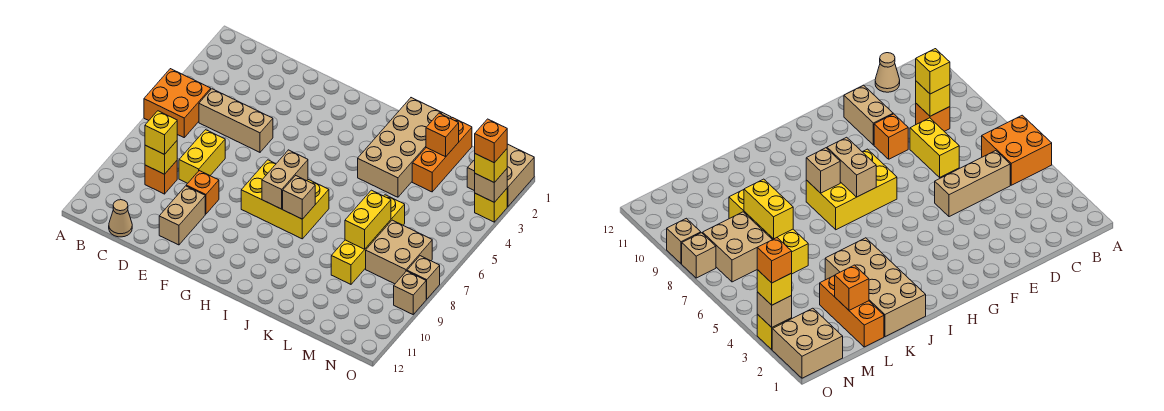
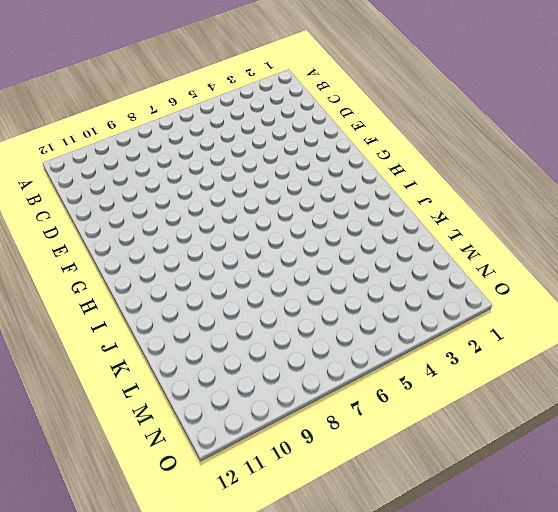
none -> orange 2x2 brick [144,69,211,137]
none -> tan 1x3 brick [199,89,273,152]
none -> orange 1x1 brick [145,161,177,194]

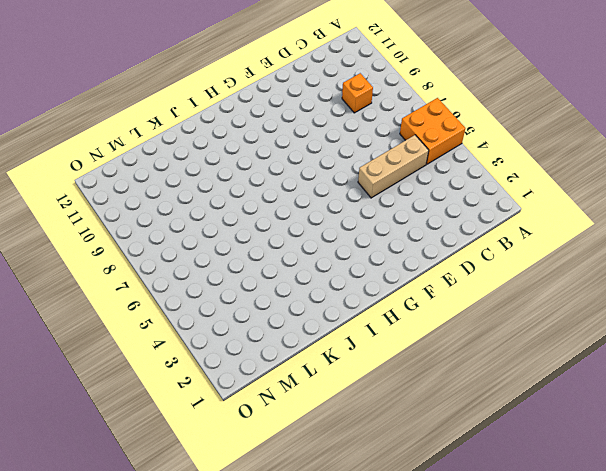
none -> tan 1x1 cone [109,200,132,237]
none -> yellow 1x2 brick [179,130,225,183]
none -> orange 1x1 brick [186,171,219,214]

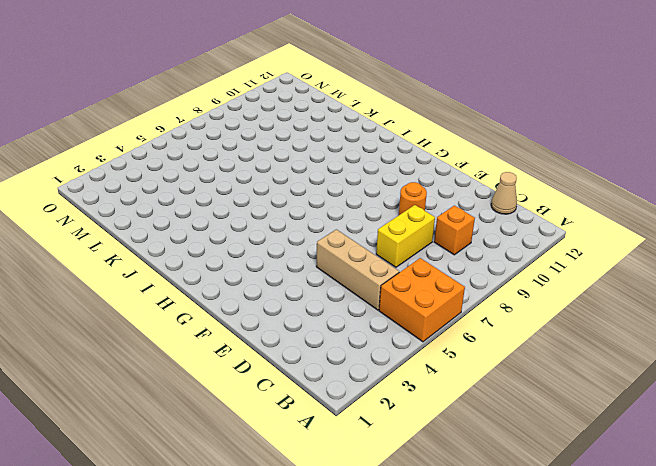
orange 1x1 round brick [399,182,427,215] -> orange 1x1 brick [186,171,219,214]
none -> tan 1x2 brick [159,186,205,245]
none -> yellow 2x3 brick [241,160,329,239]
none -> tan 2x4 brick [358,98,451,197]

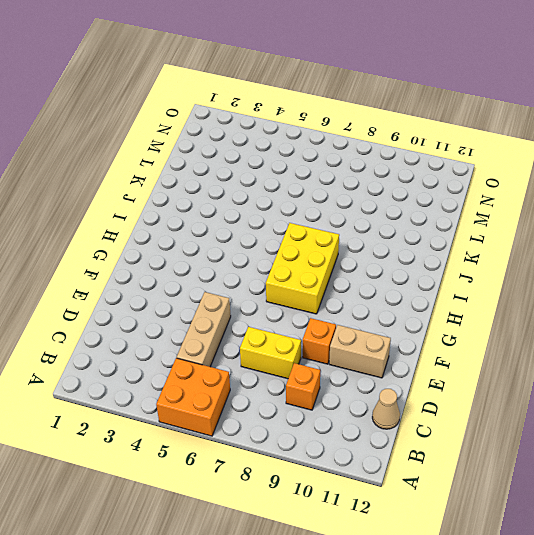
none -> tan 2x4 brick [358,98,451,197]
none -> orange 1x3 brick [412,118,472,192]
none -> yellow 1x4 brick [331,195,405,284]

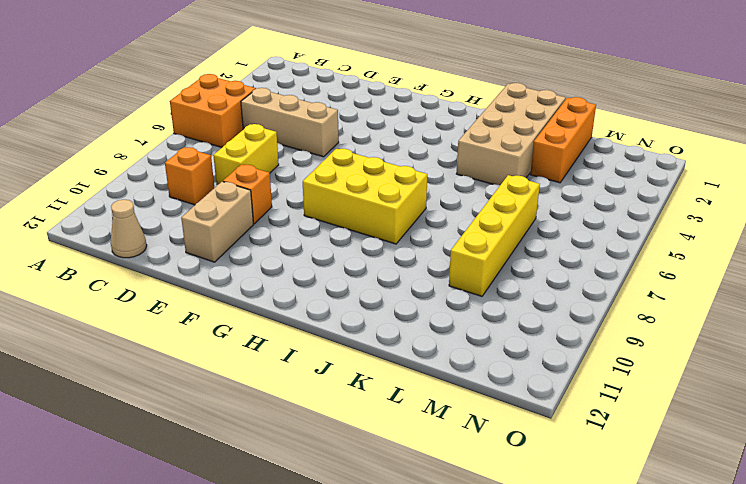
none -> tan 2x2 brick [366,220,432,284]
none -> tan 2x2 brick [467,144,534,207]
none -> yellow 1x1 brick [475,189,507,222]

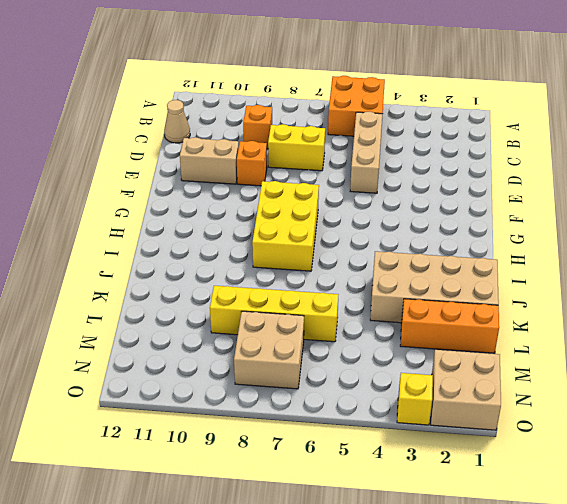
none -> tan 1x1 brick [407,256,440,299]
none -> tan 1x1 brick [394,271,426,314]
none -> yellow 1x1 brick [145,141,177,174]

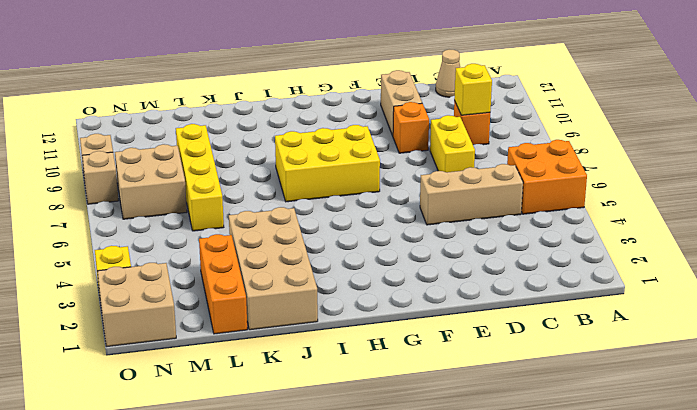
none -> tan 1x2 brick [262,150,308,209]
none -> tan 1x1 brick [283,176,315,219]
none -> orange 1x1 brick [426,113,459,157]

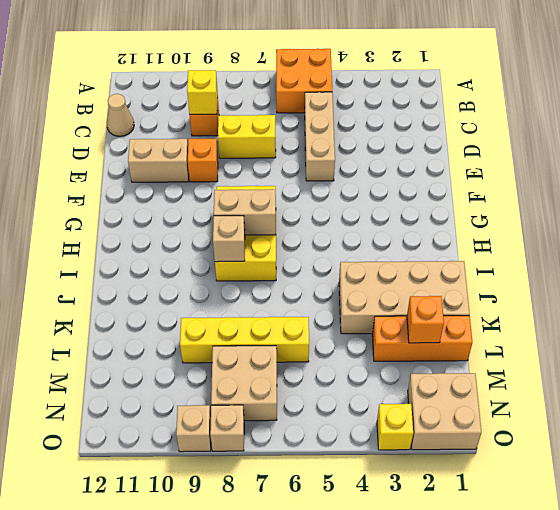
none -> yellow 1x2 brick [345,190,391,249]
none -> tan 1x1 brick [475,169,507,202]
none -> yellow 1x1 brick [145,111,177,154]

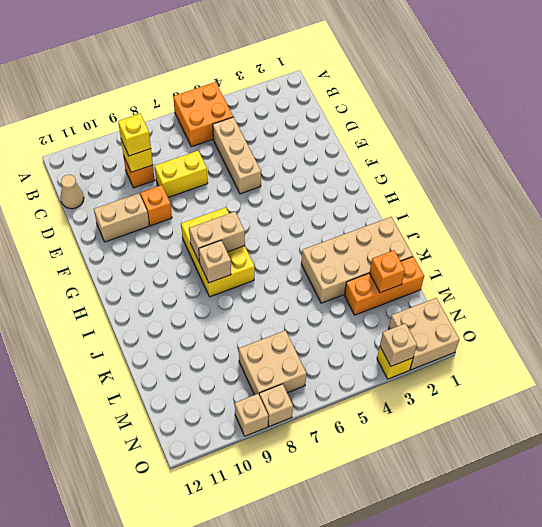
none -> yellow 1x4 brick [331,195,405,284]
none -> yellow 1x2 brick [345,190,391,249]
none -> yellow 1x1 brick [475,149,507,183]

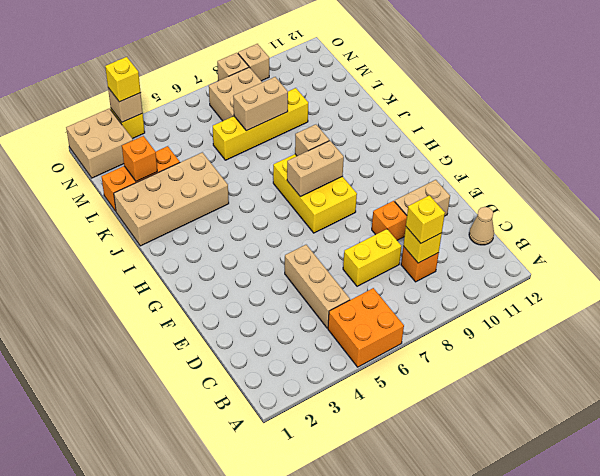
tan 1x2 brick [233,77,288,131] -> yellow 1x2 brick [345,190,391,249]
none -> orange 1x1 brick [475,119,507,163]

